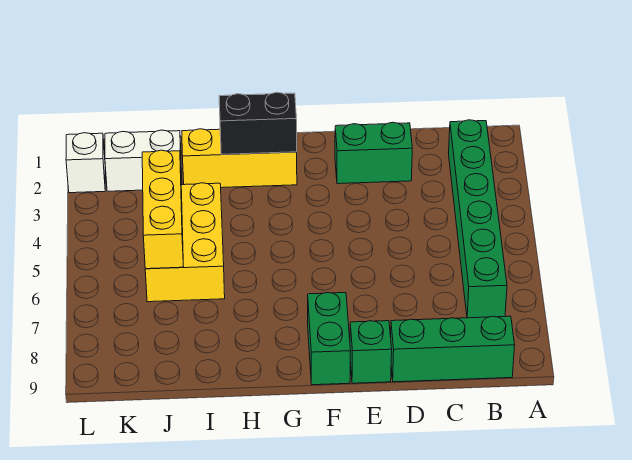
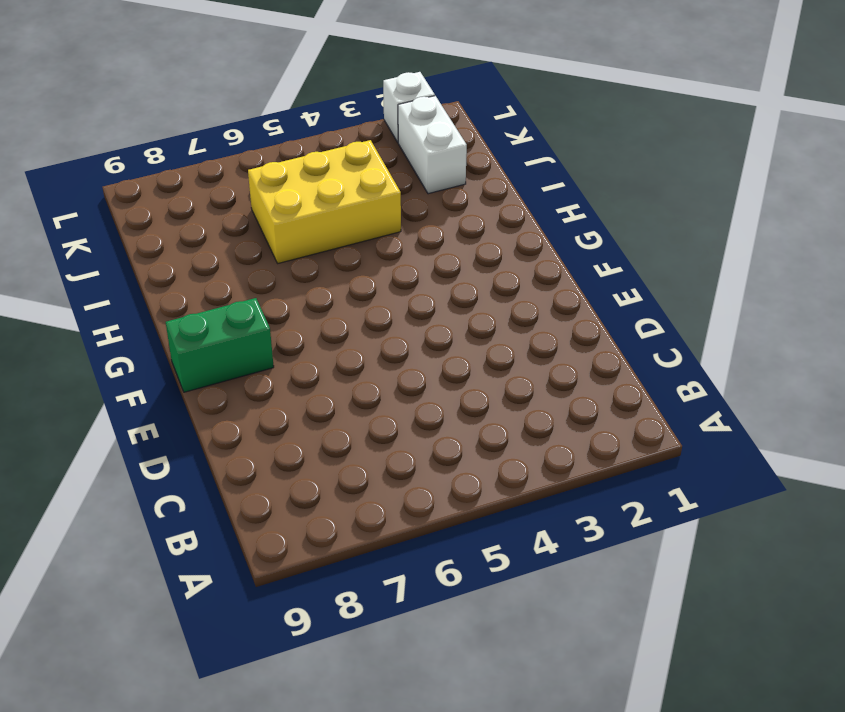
none -> green 1x6 brick [449,120,507,318]
none -> green 1x3 brick [391,316,515,382]

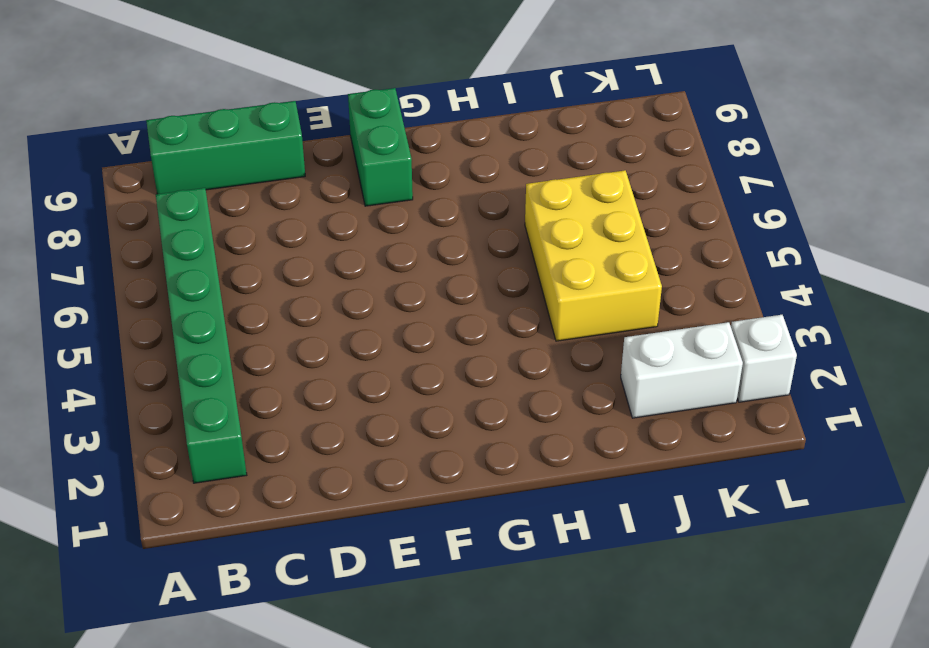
none -> green 1x2 brick [335,122,412,184]
none -> green 1x1 brick [350,321,392,383]

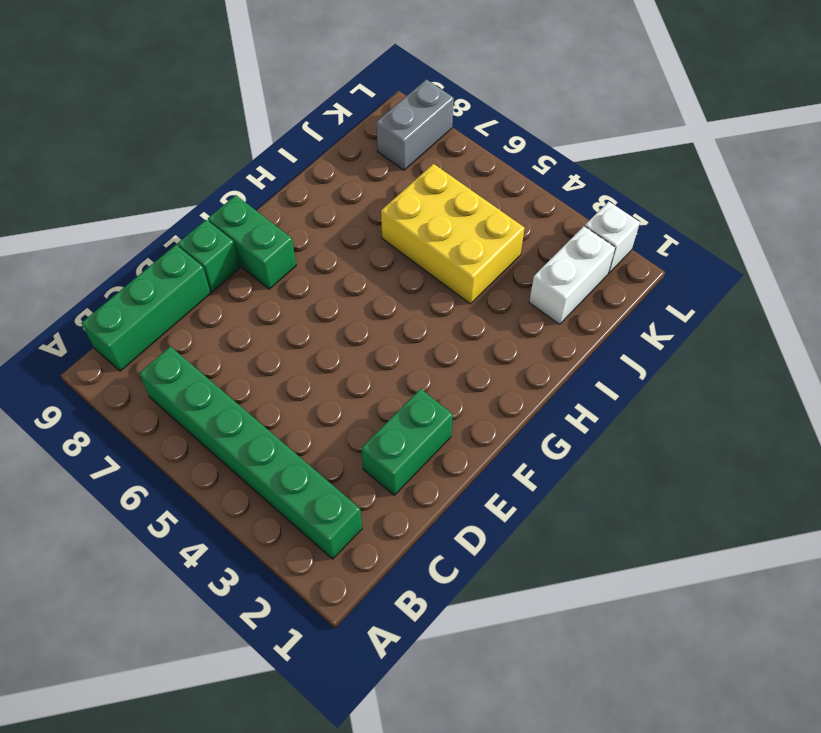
grey 1x2 brick [376,80,454,170] -> none
none -> yellow 1x3 brick [182,129,297,188]
none -> black 1x2 brick [219,92,297,154]

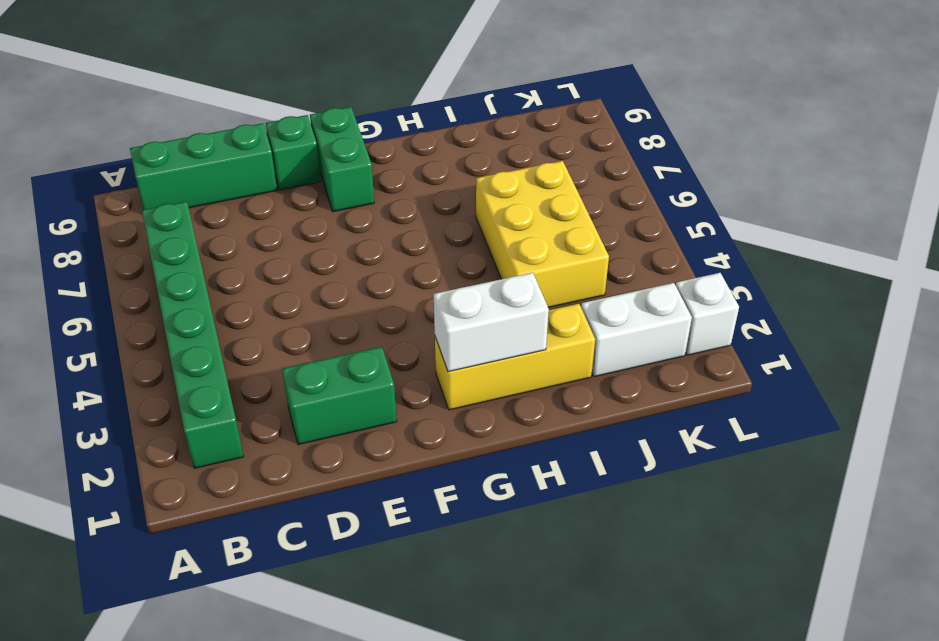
white 1x2 brick [434,273,549,372] -> black 1x2 brick [219,92,297,154]
none -> yellow 1x3 brick [142,150,183,269]

